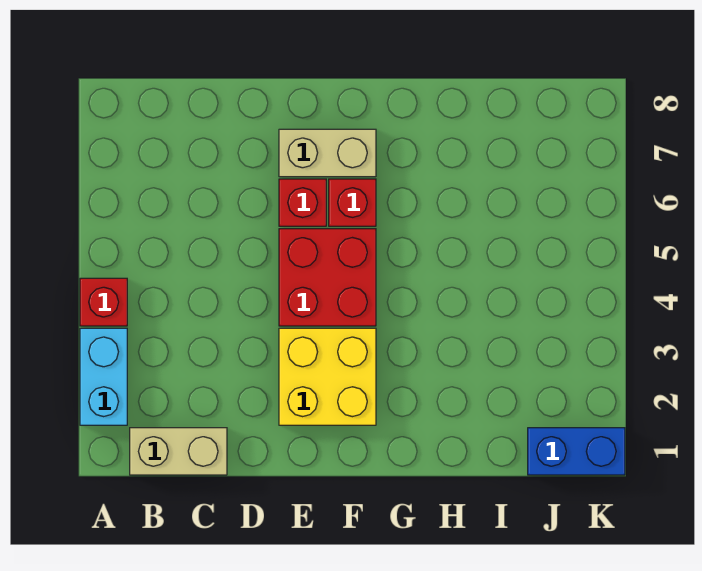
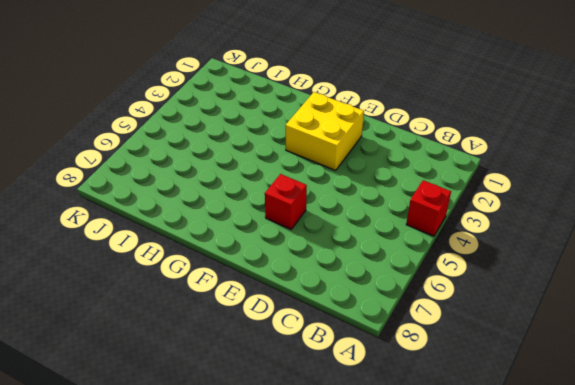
none -> cyan 1x2 brick [80,328,127,425]
none -> tan 1x2 brick [130,428,227,475]

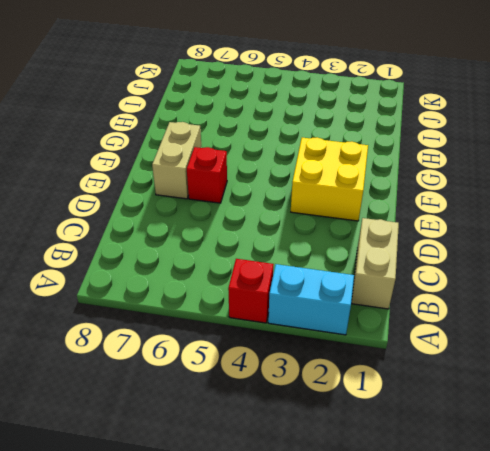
none -> red 2x2 brick [279,229,376,326]
none -> red 1x1 brick [329,179,376,226]

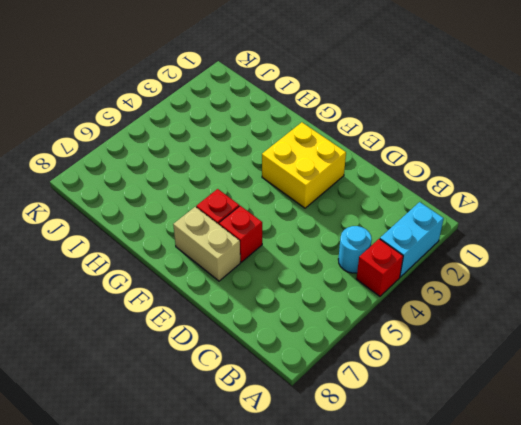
cyan 1x1 round brick [338,226,372,273] -> none
none -> tan 1x2 brick [130,428,227,475]
none -> red 2x2 brick [279,229,376,326]

